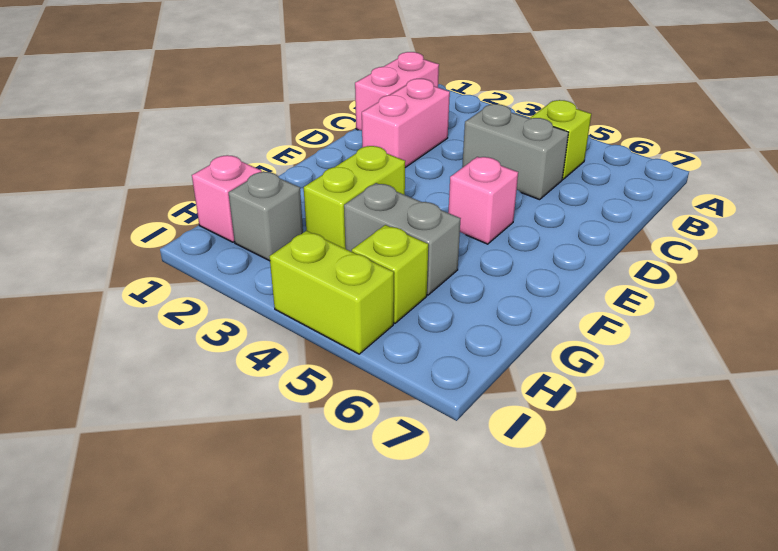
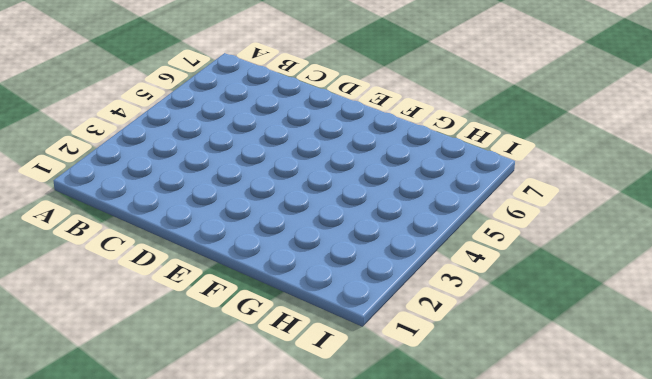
none -> pink 1x2 brick [355,52,439,130]
none -> lime 1x1 brick [530,100,591,179]

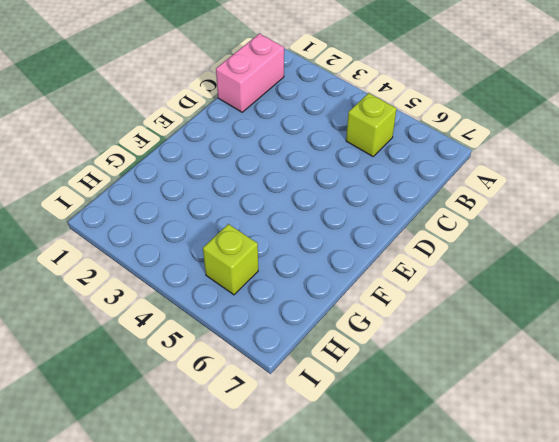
none -> pink 1x2 brick [362,79,450,168]
none -> grey 1x2 brick [462,104,569,200]

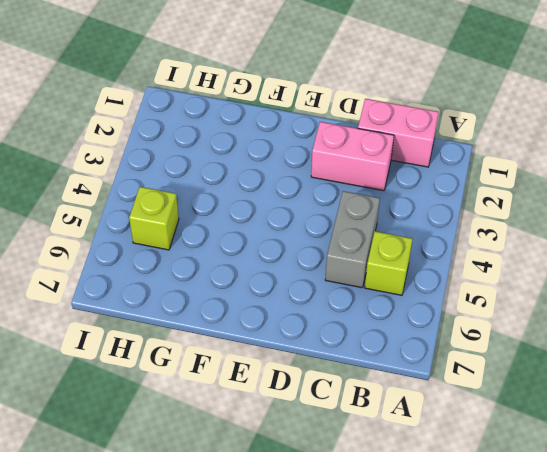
none -> pink 1x1 brick [448,157,518,244]
none -> lime 1x2 brick [304,146,405,249]

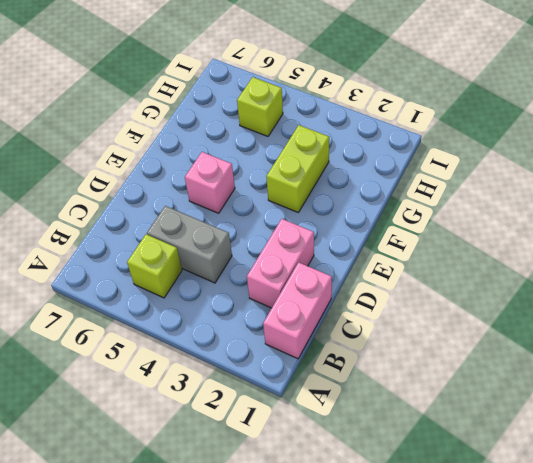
none -> grey 1x2 brick [344,183,461,295]
none -> pink 1x1 brick [192,155,262,242]

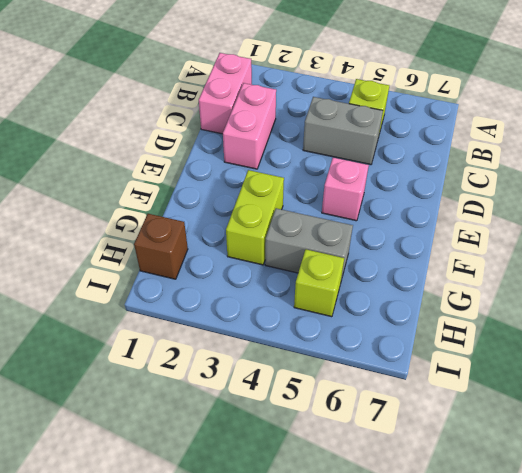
brown 1x1 brick [134,214,188,279] -> pink 1x1 brick [192,155,262,242]
none -> grey 1x1 brick [228,171,303,261]
none -> lime 1x2 brick [269,231,394,354]

